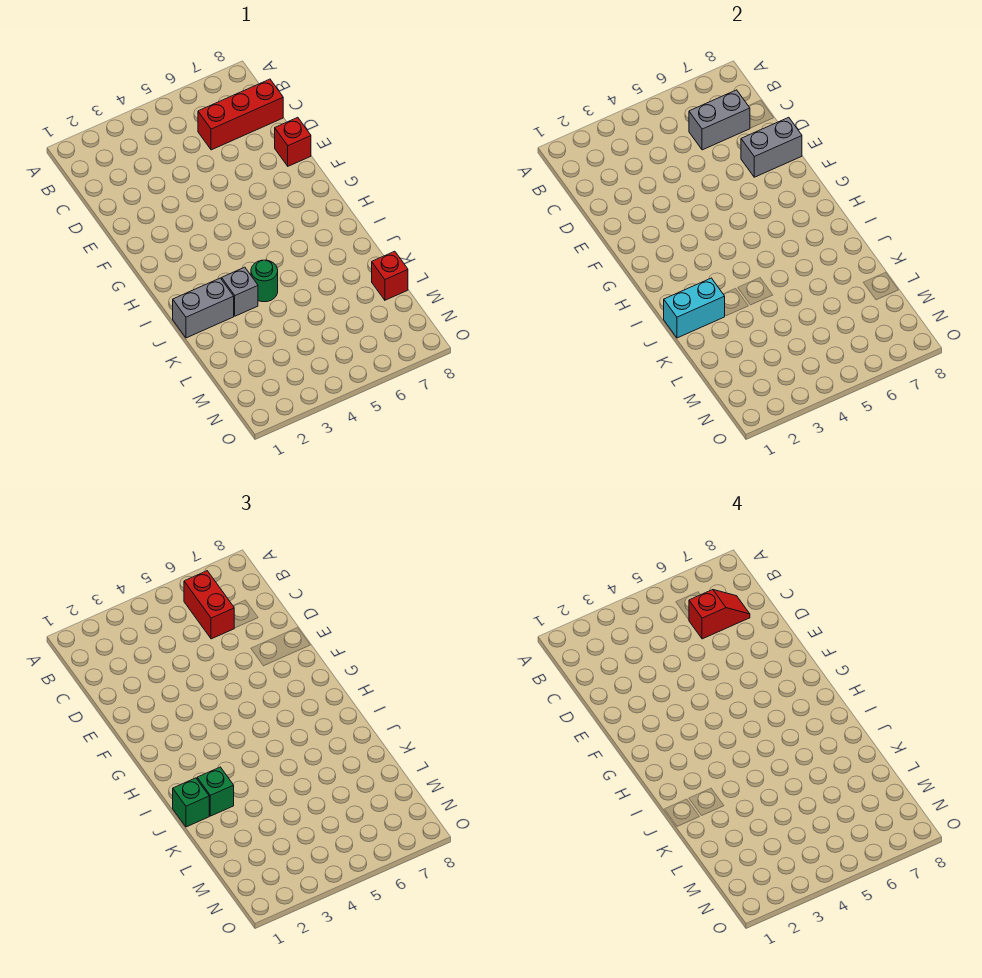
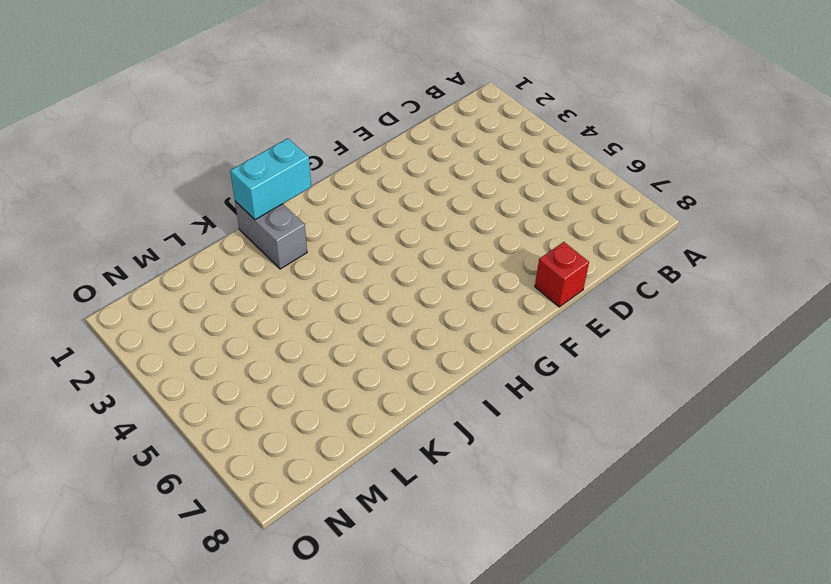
cyan 1x2 brick [230,138,311,220] -> cyan 1x2 brick turned to [664,278,725,338]
none -> red 1x3 brick [198,79,283,150]
none -> grey 1x1 brick [222,267,258,316]
none -> green 1x1 round brick [251,260,278,302]

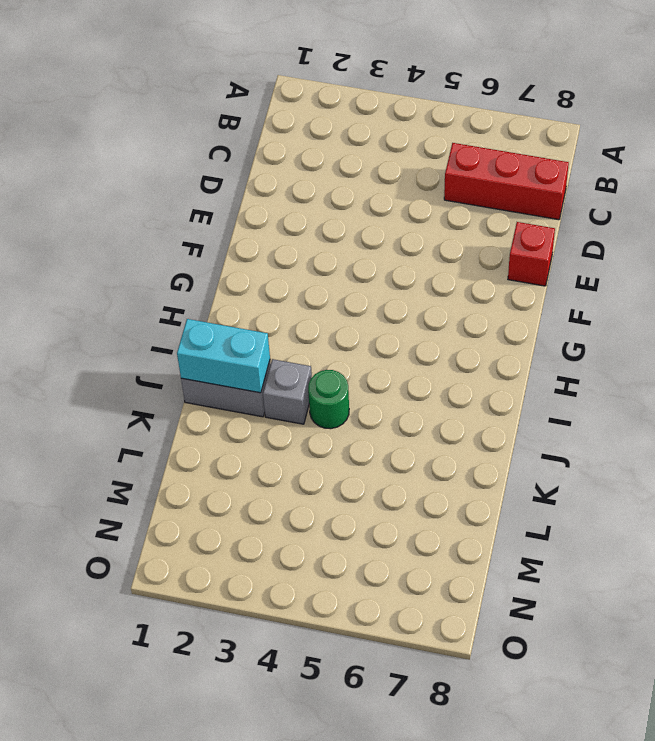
none -> red 1x1 brick [372,251,408,300]
none -> grey 1x2 brick [689,90,750,150]
none -> grey 1x2 brick [741,117,802,177]

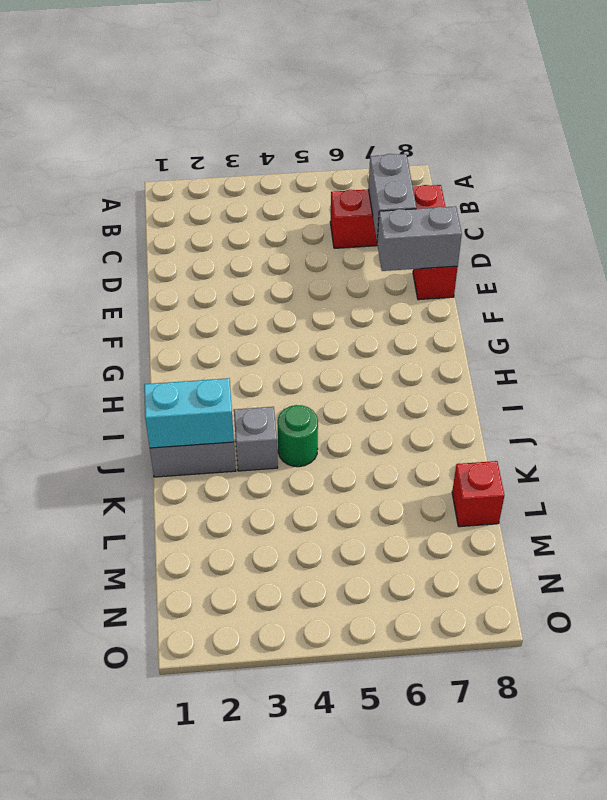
grey 1x2 brick [369,154,416,240] -> grey 1x2 brick turned to [689,90,750,150]
none -> red 1x2 brick [184,571,234,639]
none -> green 1x1 brick [173,778,209,827]
none -> green 1x1 brick [197,767,234,816]

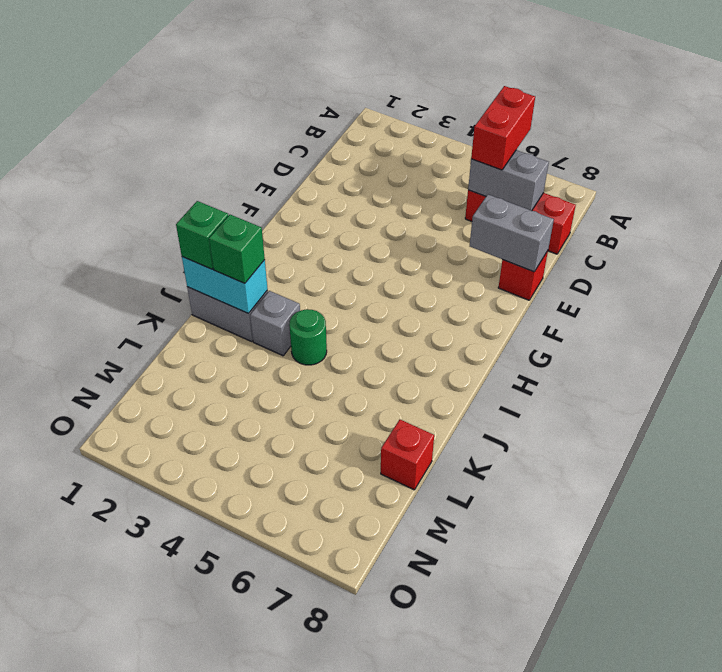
none -> red 1x2 slope [689,590,750,639]

